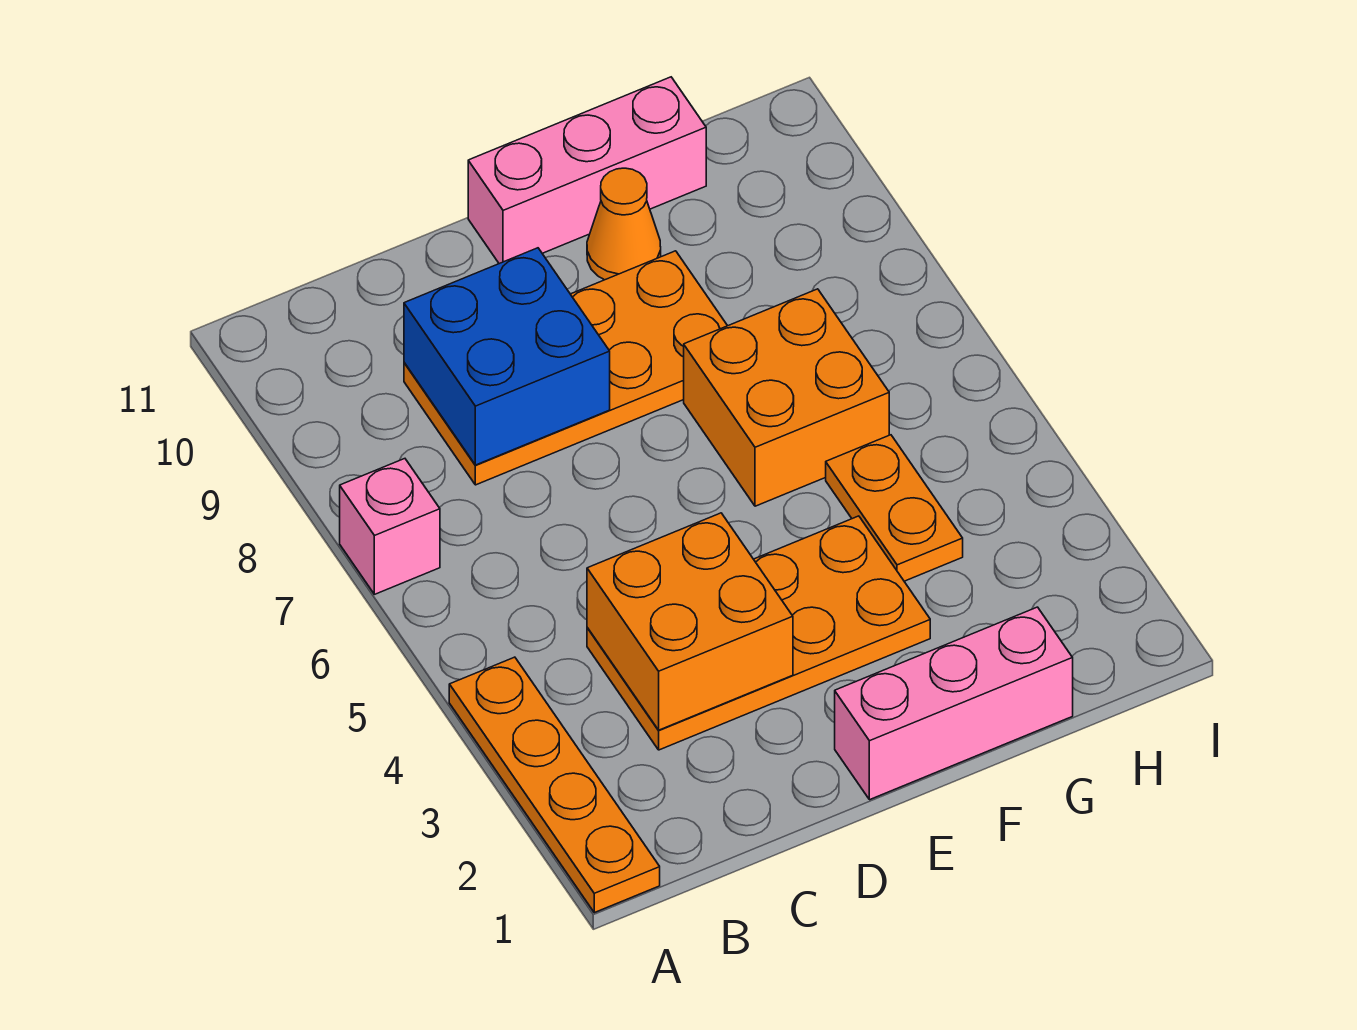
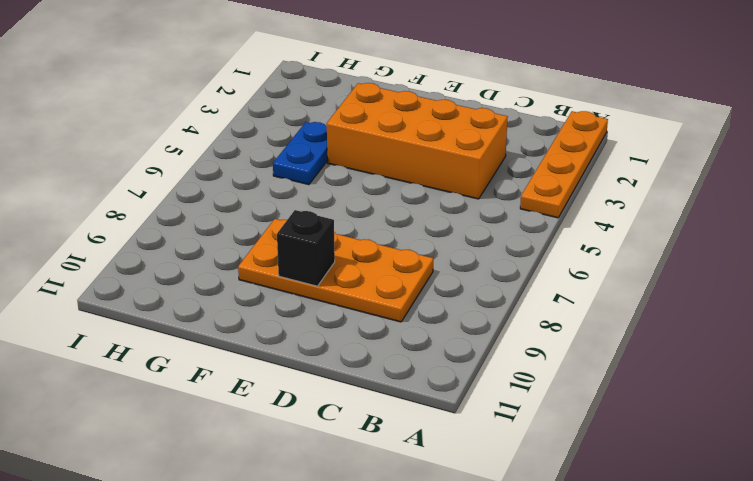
orange 2x4 brick [327,83,508,199] -> orange 2x4 plate [587,516,930,750]
black 1x1 brick [277,210,335,286] -> none
blue 1x2 plate [273,122,327,185] -> orange 1x2 plate [826,435,963,581]
none -> pink 1x1 brick [340,459,440,594]
none -> pink 1x3 brick [835,607,1073,800]

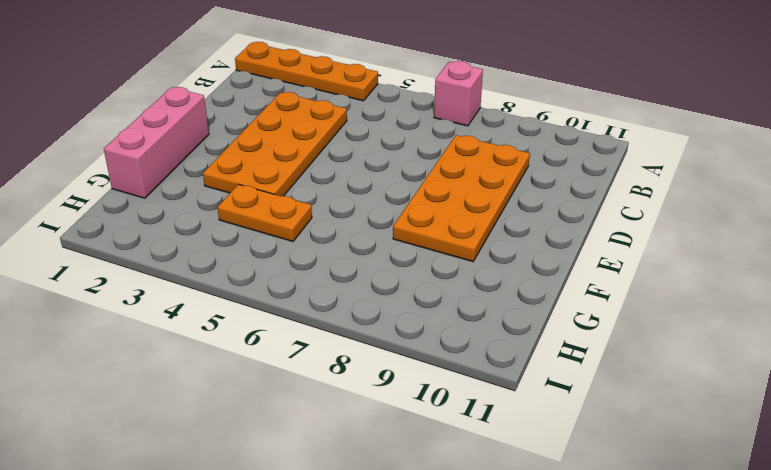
none -> pink 1x3 brick [468,77,706,264]
none -> orange 2x2 brick [684,289,889,506]

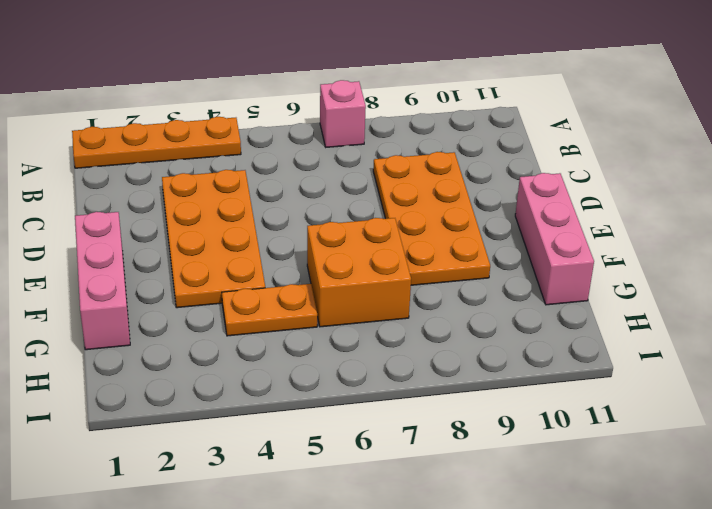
none -> orange 1x1 cone [587,168,661,280]
none -> orange 2x2 brick [587,513,793,730]

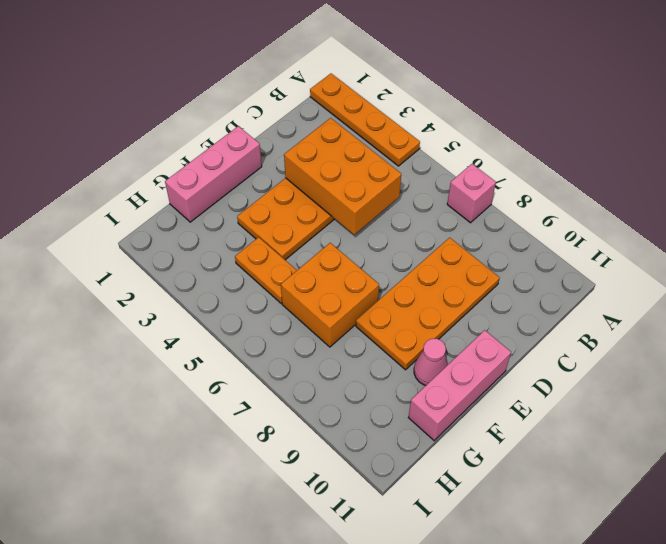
orange 2x3 brick [284,118,401,235] -> orange 2x2 brick [587,513,793,730]
pink 1x1 cone [414,339,448,385] -> orange 1x1 cone [587,168,661,280]
none -> blue 2x2 brick [404,248,610,465]

